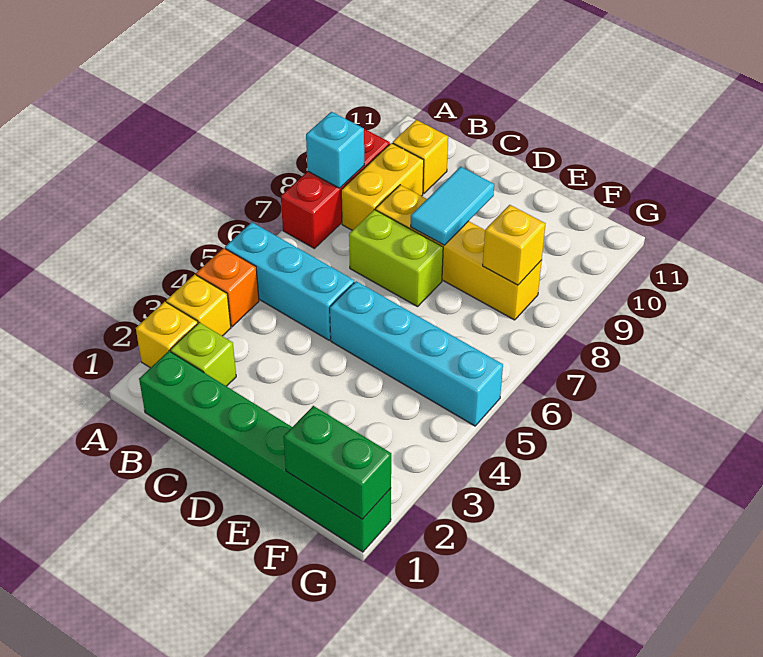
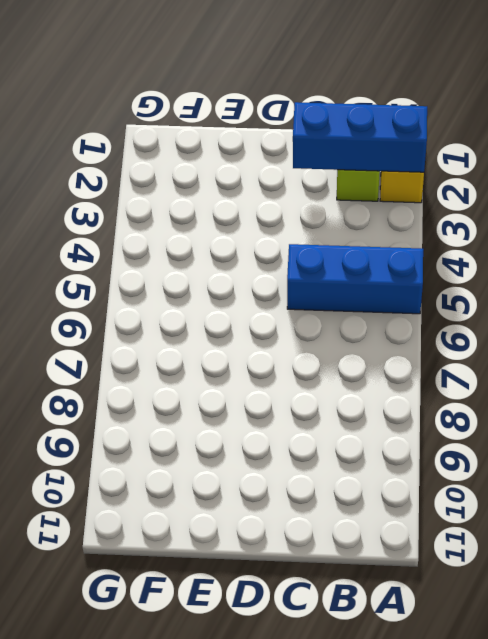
blue 1x3 brick [293,102,427,172] -> none
blue 1x3 brick [287,244,423,314] -> cyan 1x3 brick [225,222,354,340]
none -> yellow 1x1 brick [166,274,231,336]
none -> orange 1x1 brick [196,248,259,327]
none -> red 1x3 brick [281,129,390,248]

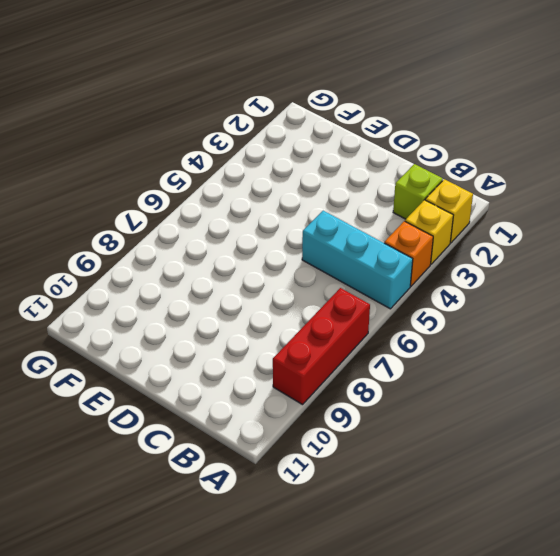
none -> green 1x6 brick [139,351,391,552]
none -> yellow 1x2 brick [341,143,424,230]
none -> yellow 1x1 brick [393,120,448,194]

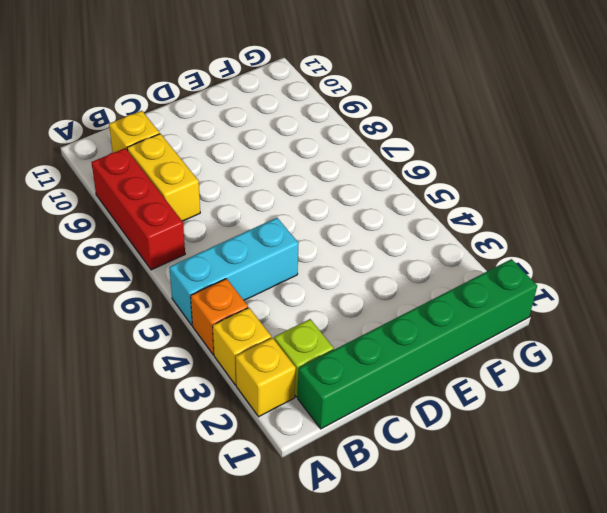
none -> lime 1x2 brick [349,210,443,307]
none -> yellow 1x4 brick [376,185,542,320]
none -> cyan 1x4 brick [330,281,503,426]

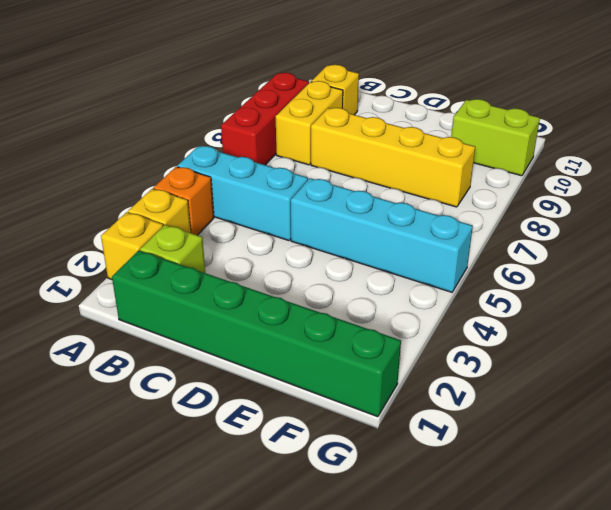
lime 1x2 brick [451,99,540,176] -> lime 1x2 brick moved to [349,210,443,307]
none -> cyan 1x1 brick [306,112,364,188]
none -> cyan 1x2 tile [411,167,494,245]
none -> green 1x2 brick [283,406,391,519]

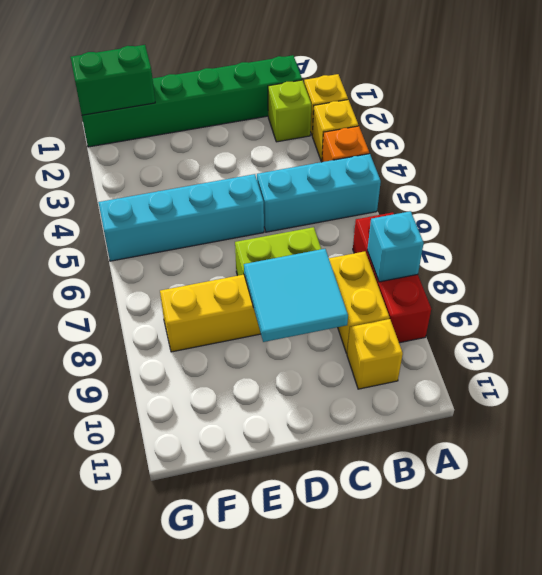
cyan 2x2 tile [244,249,348,342] -> cyan 1x2 tile [411,167,494,245]
none -> yellow 1x1 brick [483,205,545,285]

